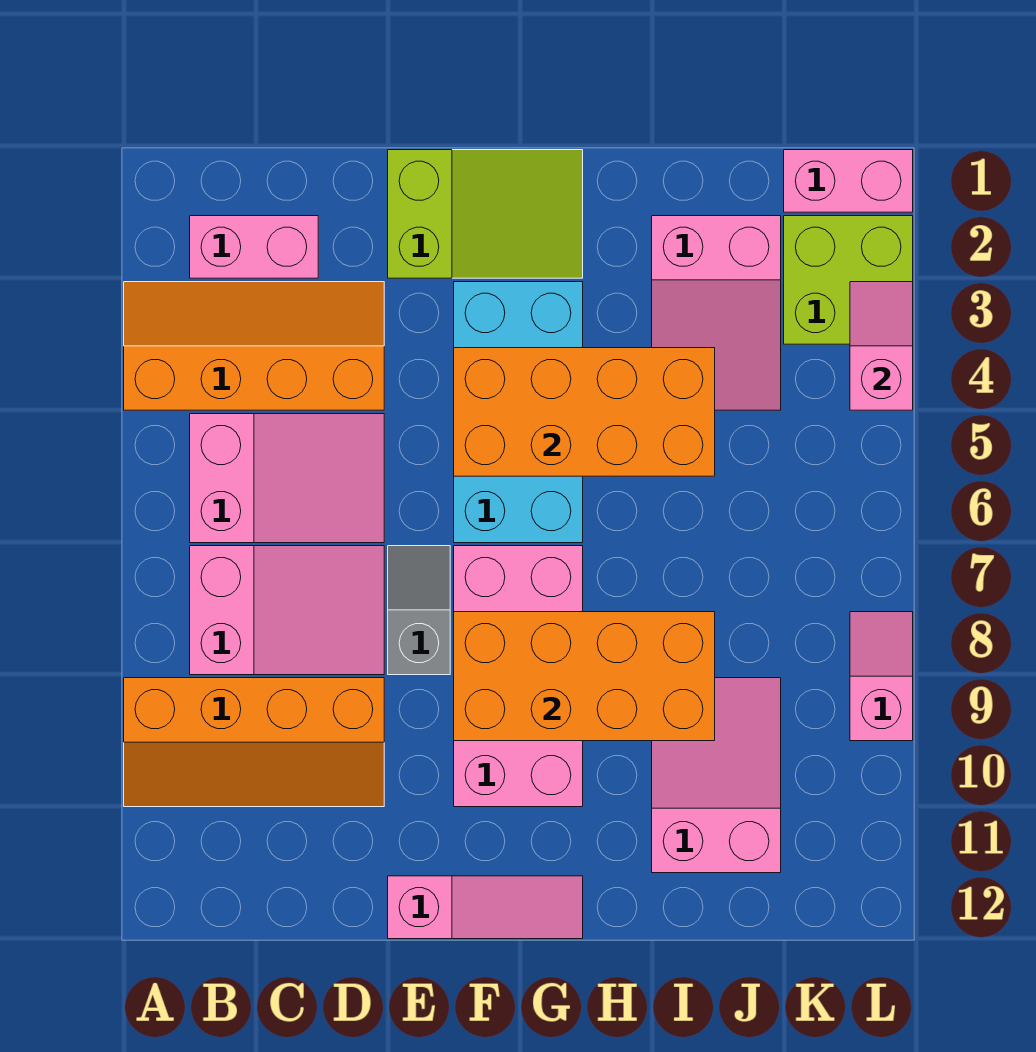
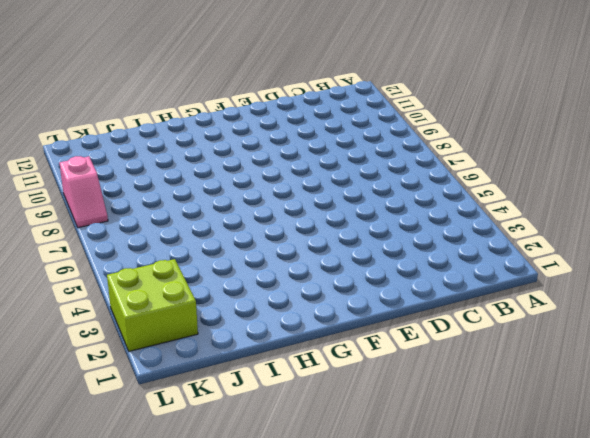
none -> orange 2x4 slope [124,282,384,410]
none -> orange 2x4 slope [124,678,384,807]
none -> pink 1x2 brick [190,216,318,278]

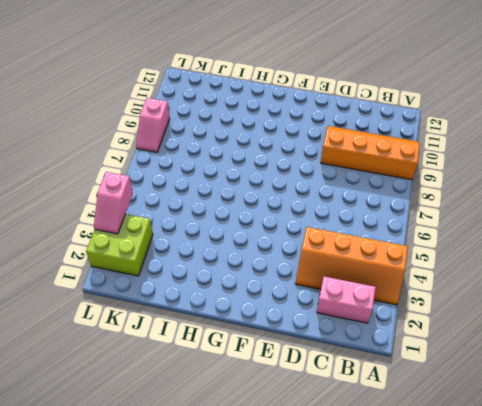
none -> pink 2x3 slope [190,414,384,543]
none -> pink 2x3 slope [190,546,384,675]
none -> lime 2x3 slope [388,150,583,278]

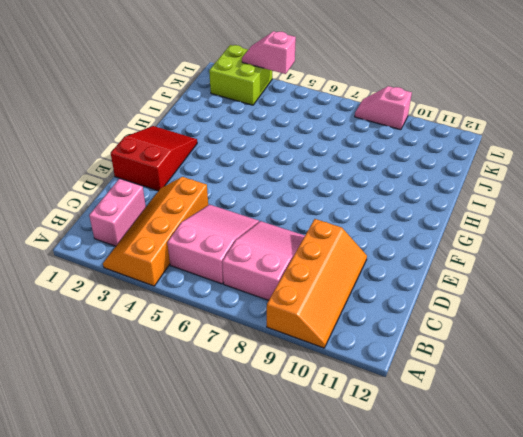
red 2x3 slope [111,126,197,191] -> lime 2x3 slope [388,150,583,278]
none -> grey 1x2 slope [388,546,450,675]
none -> pink 1x3 slope [388,876,583,939]
none -> cyan 2x4 brick [454,282,583,543]

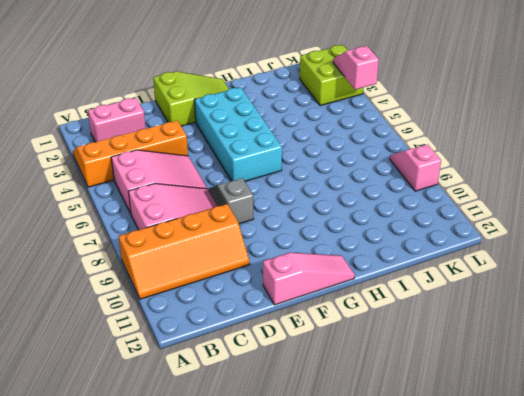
none -> pink 2x4 brick [454,546,583,807]
none -> pink 2x3 slope [652,216,781,410]
none -> pink 2x3 slope [652,678,781,873]

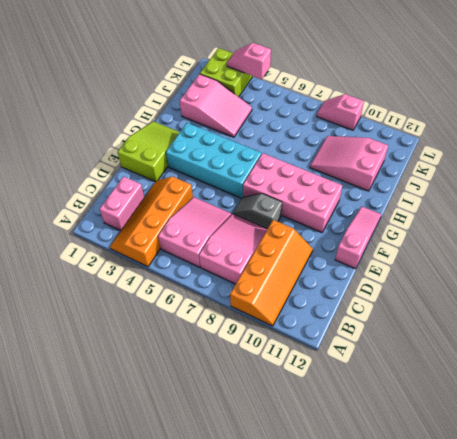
none -> pink 1x2 brick [784,150,913,212]
none -> orange 2x4 brick [454,348,715,476]
none -> orange 2x4 brick [454,612,715,741]

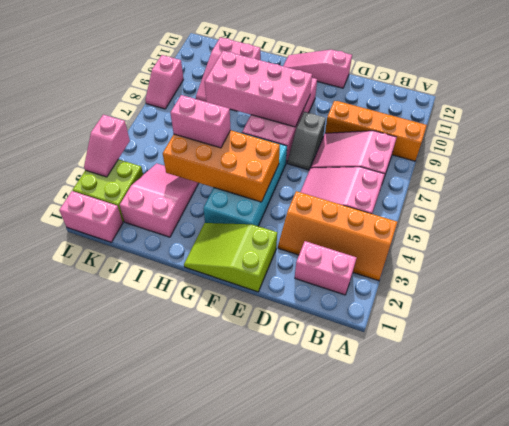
pink 2x4 brick [205,51,312,127] -> orange 2x4 brick [454,612,715,741]
pink 1x2 brick [170,95,231,148] -> none

